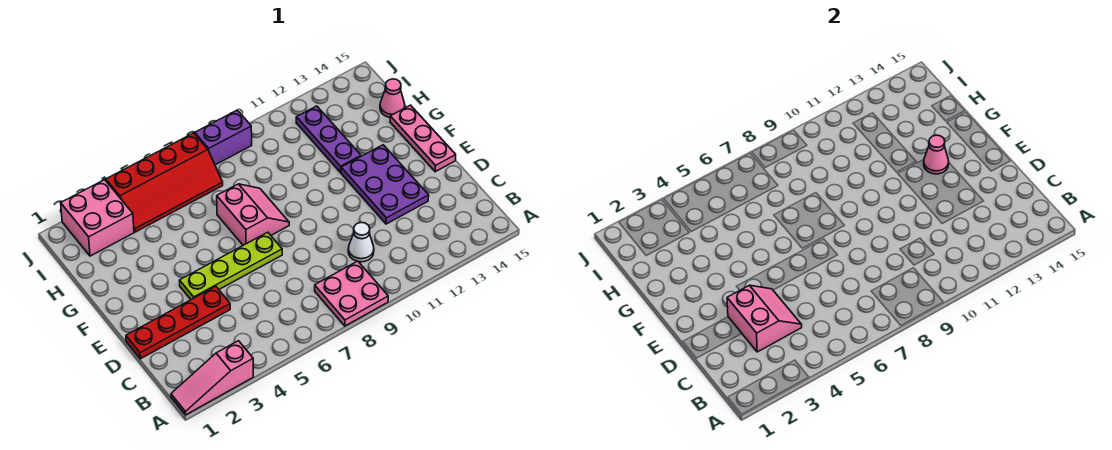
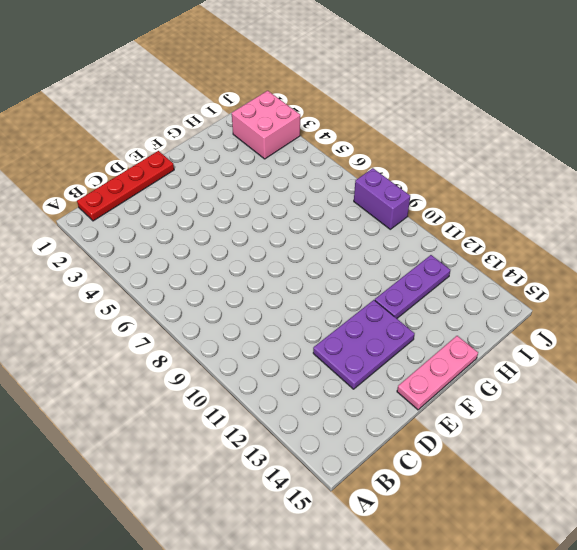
red 1x4 plate [77,151,174,221] -> red 1x4 plate turned to [126,286,230,359]
none -> pink 1x3 slope [171,341,253,415]
none -> pink 2x2 plate [315,261,388,326]
none -> white 1x1 cone [348,223,374,262]

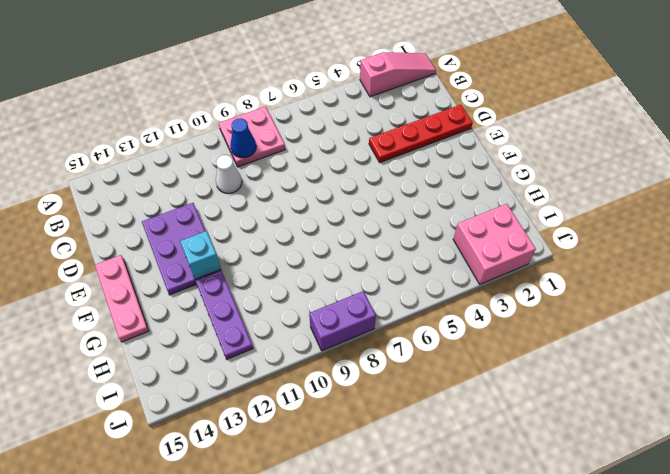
blue 1x1 cone [230,118,256,158] -> none
cyan 1x1 brick [180,231,221,279] -> none
none -> lime 1x4 plate [180,232,282,300]
none -> pink 2x2 slope [217,184,289,245]
none -> pink 1x1 cone [380,79,405,117]

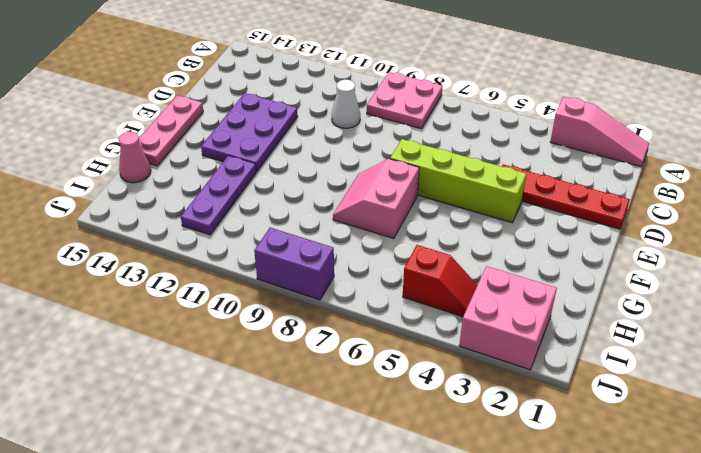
lime 1x4 brick [390,139,526,223] -> lime 1x4 plate [180,232,282,300]
red 1x2 slope [403,245,477,317] -> red 2x4 slope [106,133,223,232]
none -> pink 2x2 slope [727,285,802,352]
none -> pink 1x1 cone [924,135,949,174]

